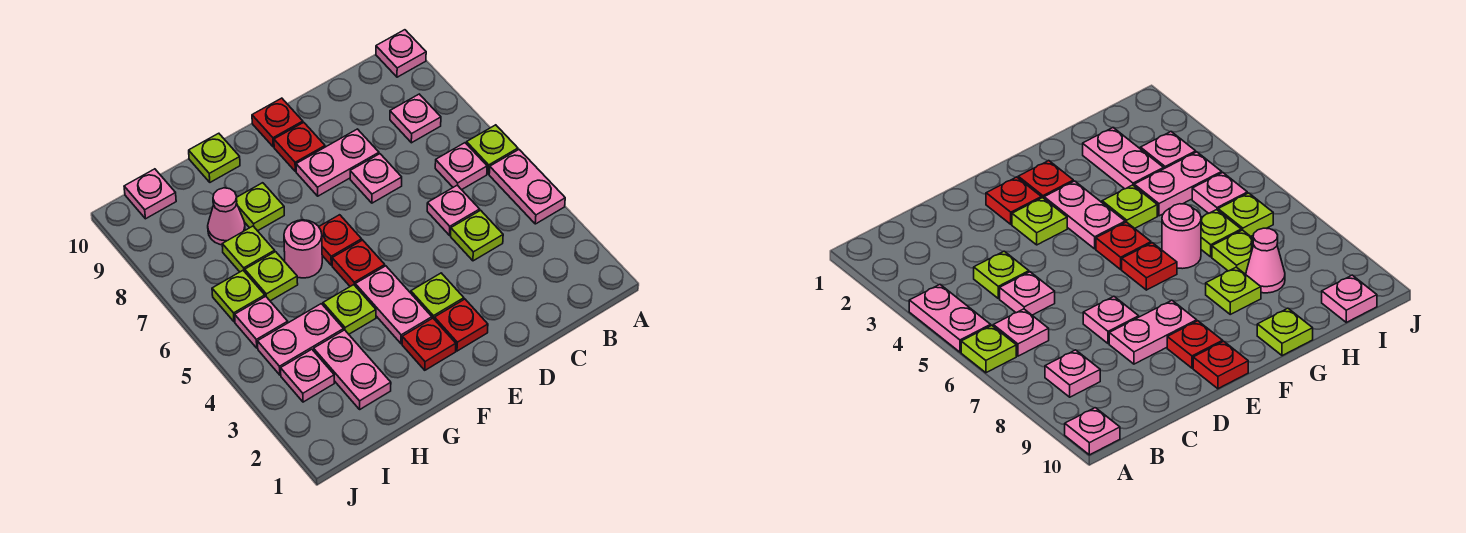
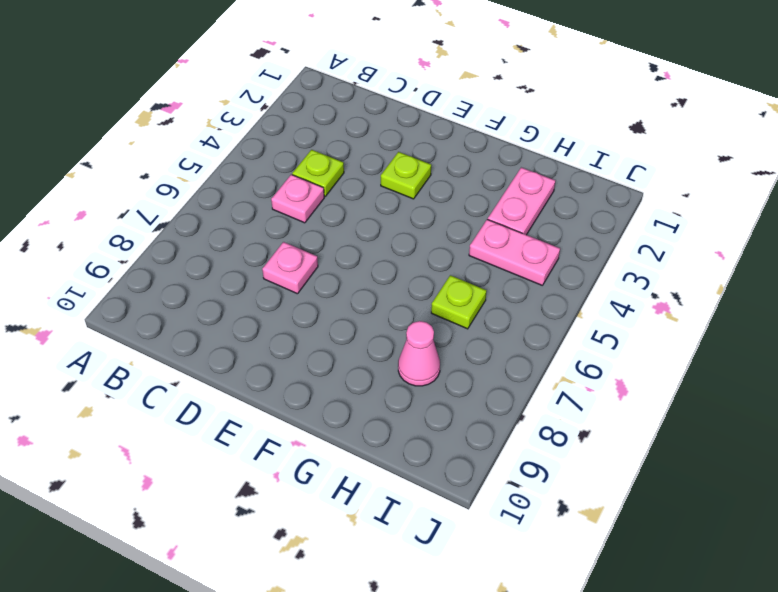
none -> pink 1x2 plate [489,150,565,224]
none -> lime 1x1 plate [466,125,518,174]
none -> pink 1x1 plate [376,30,426,77]
none -> pink 1x1 plate [435,143,487,190]

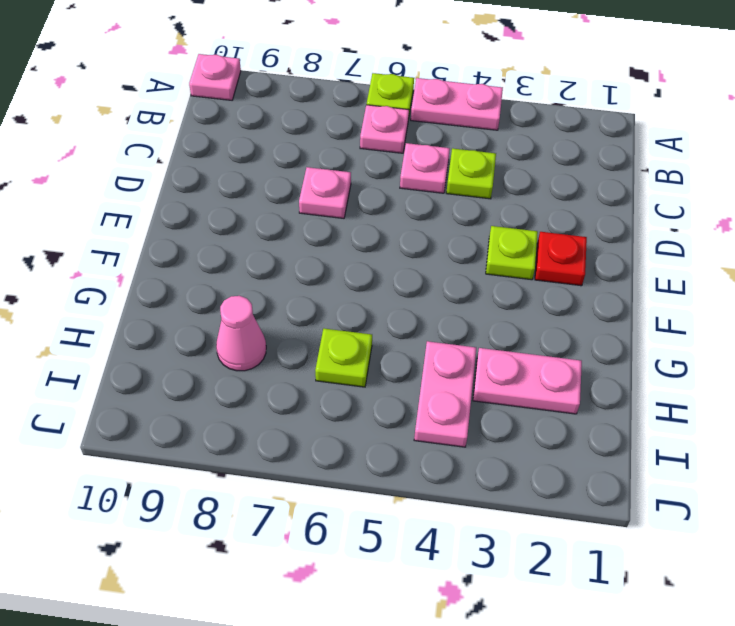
none -> pink 1x1 plate [390,94,441,143]
none -> pink 1x2 plate [296,129,379,196]
none -> red 1x1 plate [274,122,325,171]
none -> red 1x1 plate [252,98,303,147]

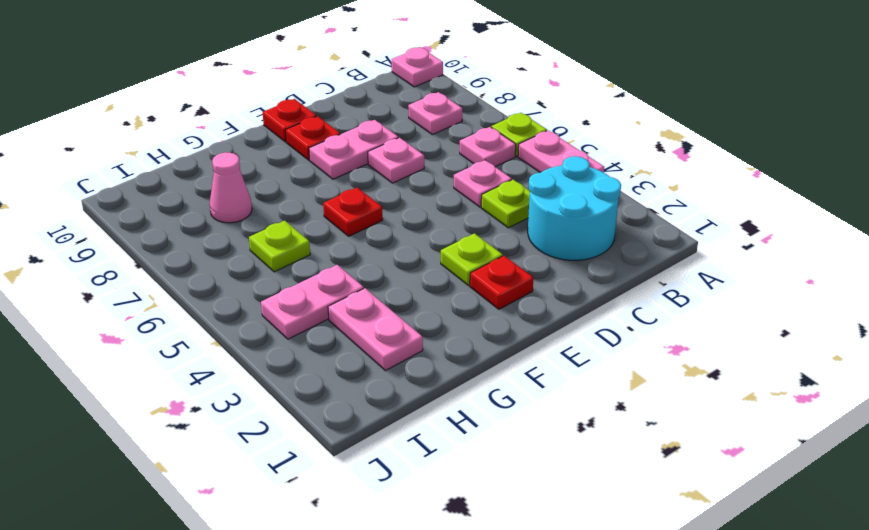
cyan 2x2 round brick [528,156,621,260] -> none
none -> red 1x1 plate [402,318,456,370]
none -> pink 1x2 plate [355,266,432,344]
none -> red 1x1 plate [332,240,385,286]
none -> lime 1x1 plate [323,285,376,334]

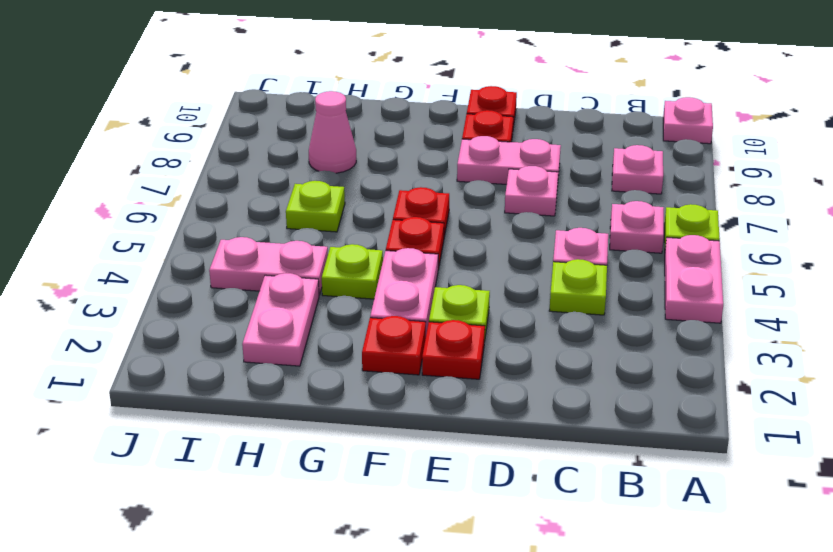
none -> pink 1x1 round brick [284,220,322,278]
none -> lime 1x1 plate [237,183,284,231]
none -> lime 1x1 plate [189,133,240,182]
none -> lime 1x1 plate [222,226,275,272]

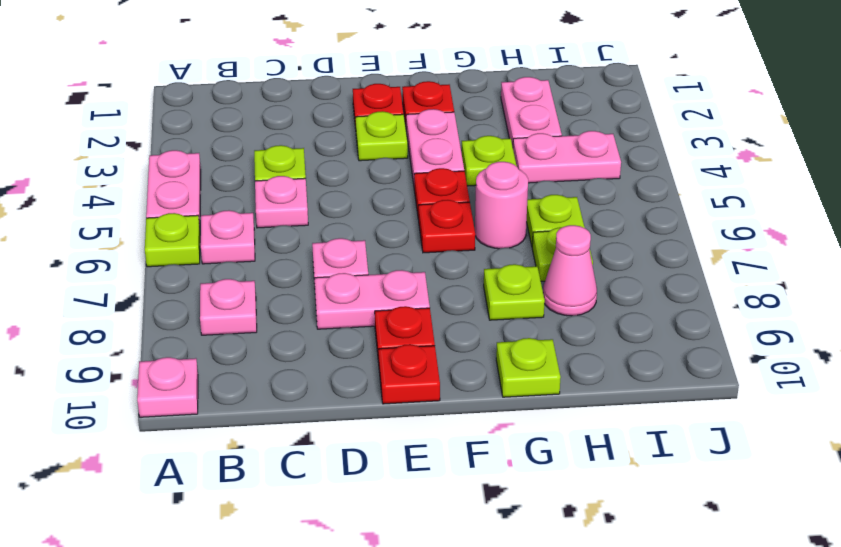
none -> pink 1x1 plate [281,349,334,402]
none -> pink 1x1 plate [235,296,288,348]
none -> lime 1x1 plate [212,271,265,322]
none -> pink 1x1 plate [124,169,176,219]

